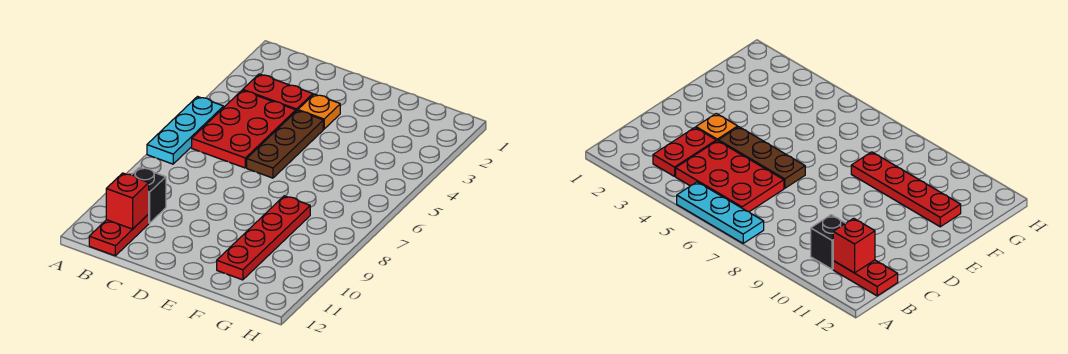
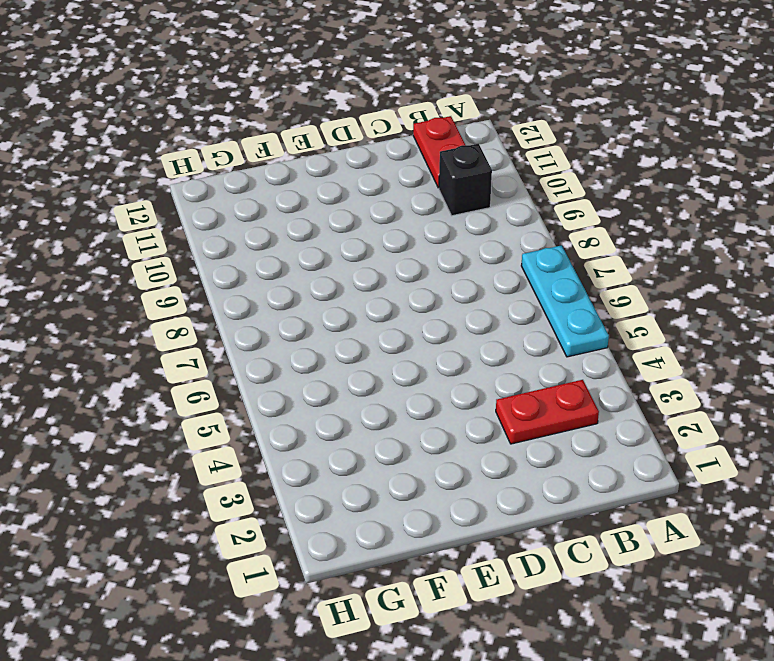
none -> red 2x3 plate [192,90,296,168]
none -> orange 1x1 plate [298,94,340,129]

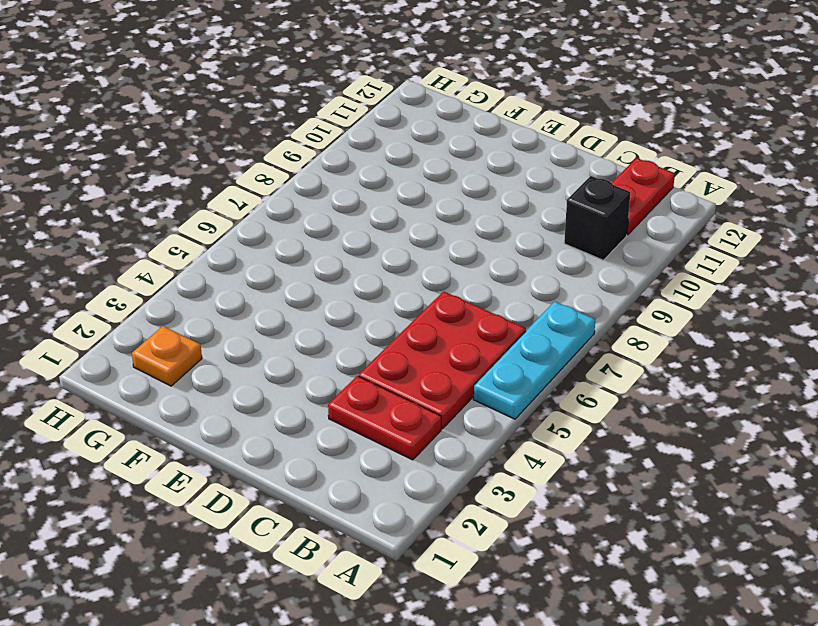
orange 1x1 plate [132,326,202,386] -> orange 1x1 plate moved to [298,94,340,129]
none -> brown 1x3 plate [247,110,323,178]
none -> red 1x4 plate [217,196,310,280]

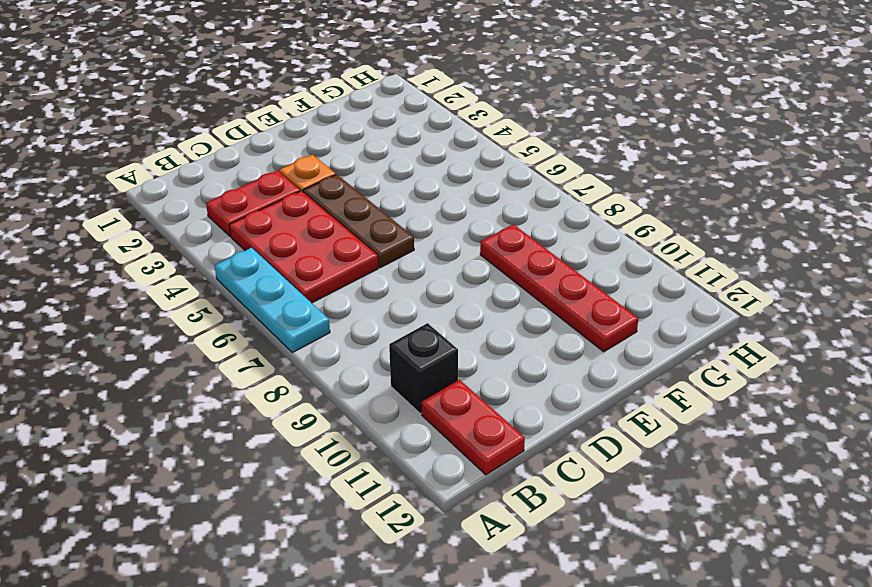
none -> red 1x1 brick [106,173,149,229]

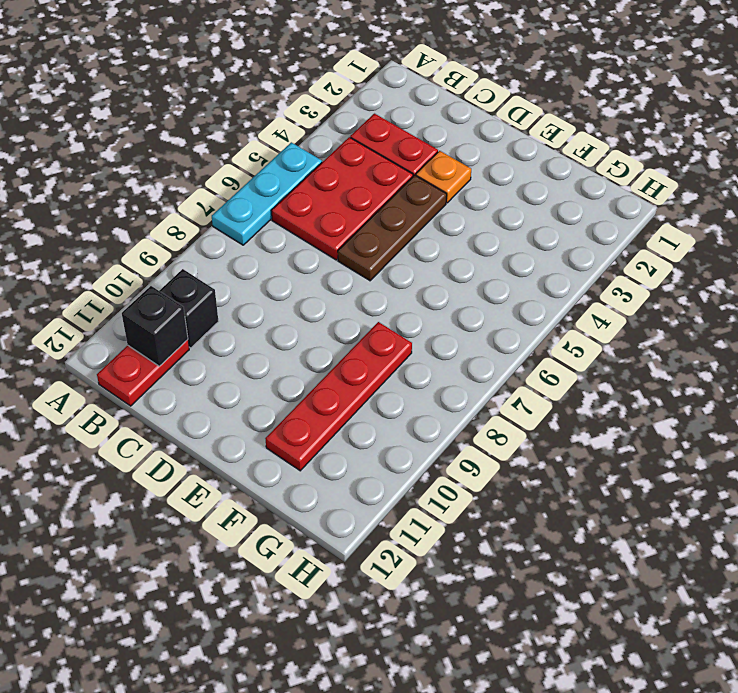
black 1x1 brick [122,286,188,366] -> red 1x1 brick [106,173,149,229]

